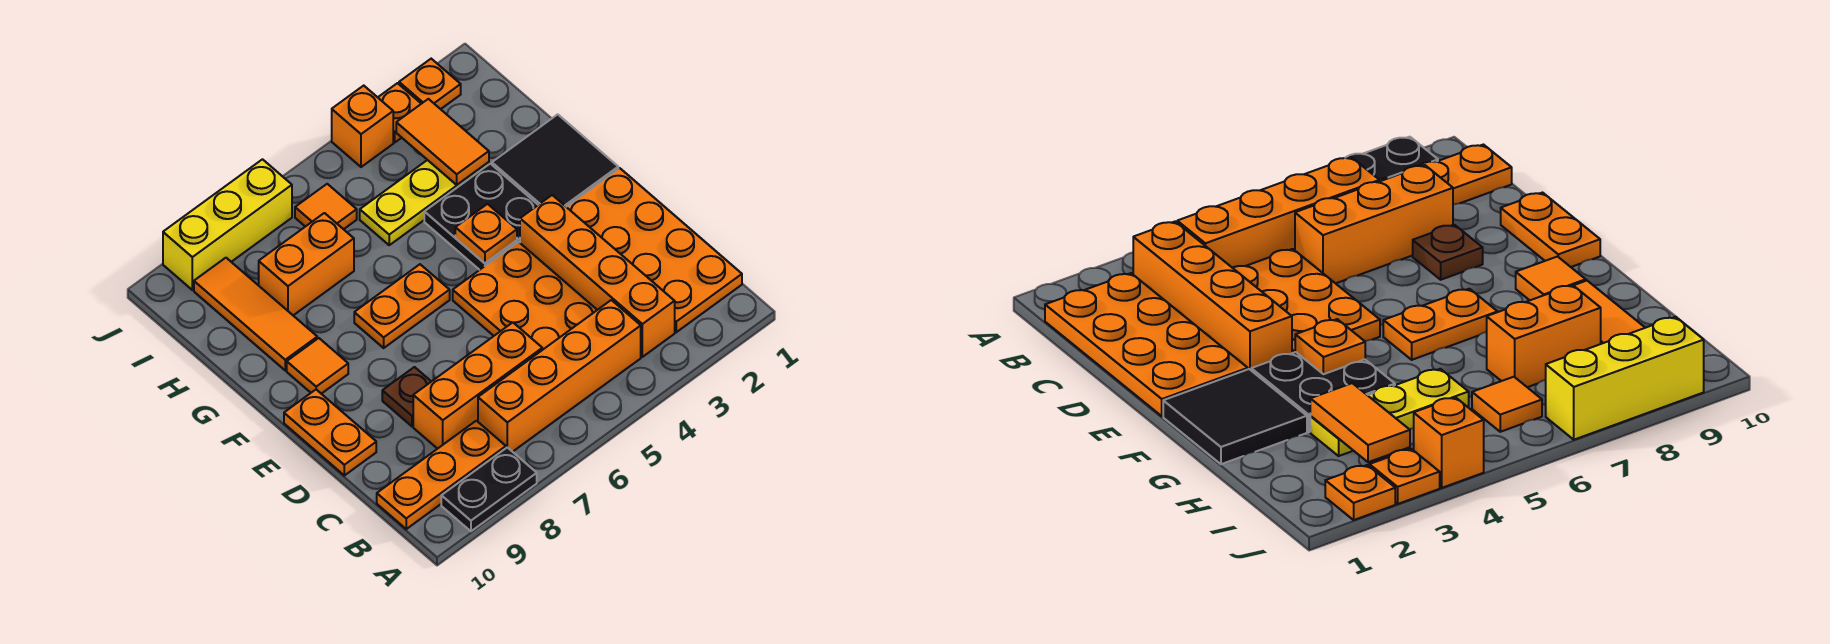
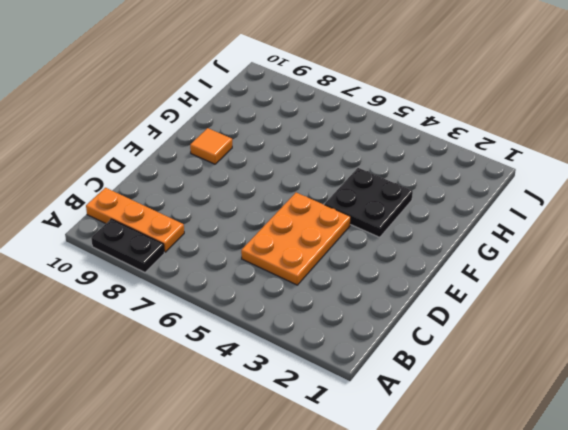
none -> orange 2x4 plate [567,168,742,332]
none -> orange 1x4 brick [520,195,675,357]
none -> orange 1x4 brick [478,300,641,452]

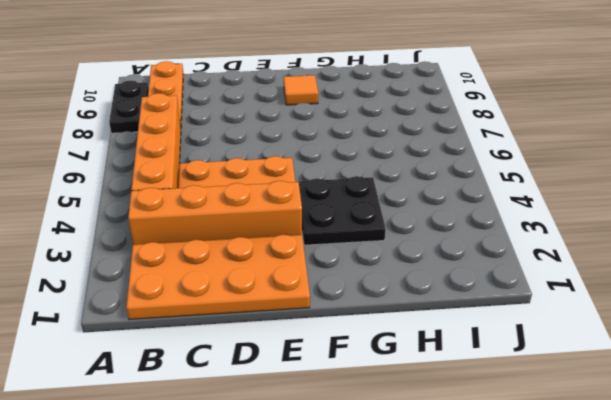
none -> orange 1x3 brick [413,322,542,449]
none -> brown 1x1 plate [382,367,431,426]
none -> orange 1x2 plate [284,390,376,475]

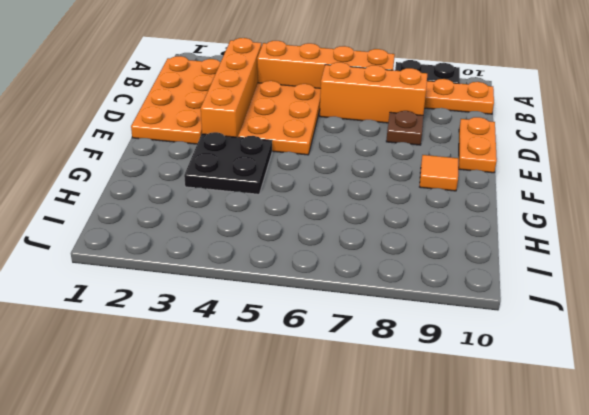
none -> black 2x2 tile [492,114,618,207]
none -> orange 1x2 plate [354,264,450,348]
none -> orange 1x3 tile [194,258,317,370]

